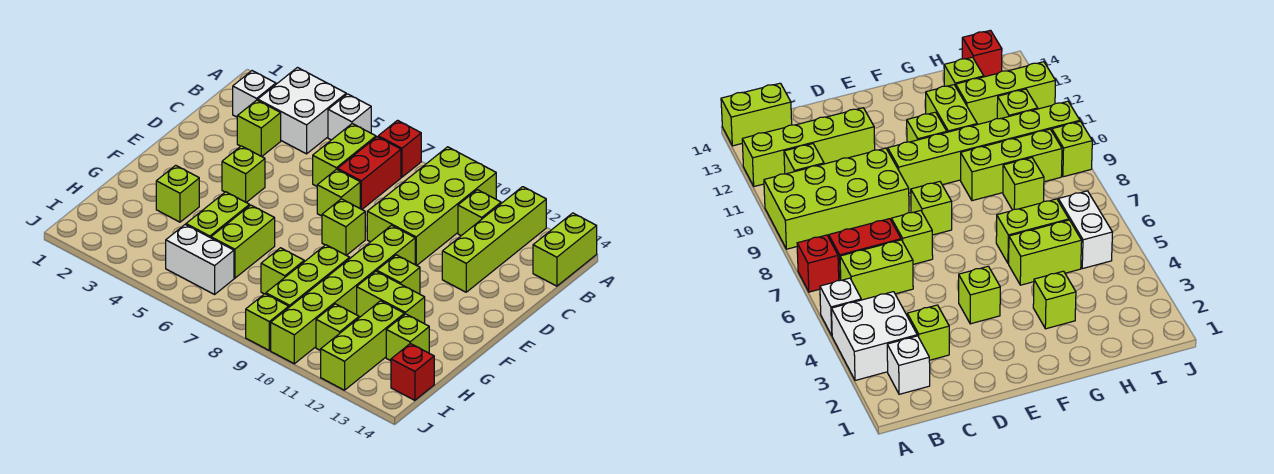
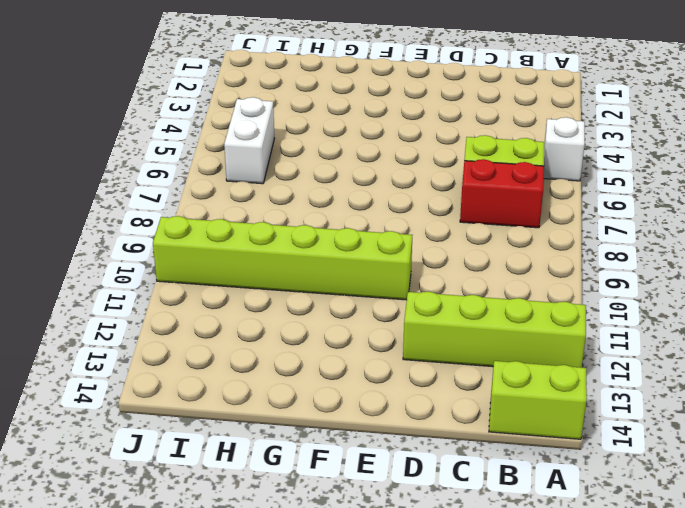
none -> white 2x2 brick [258,68,346,154]
none -> red 1x1 brick [378,120,421,177]
none -> lime 2x4 brick [367,147,496,266]

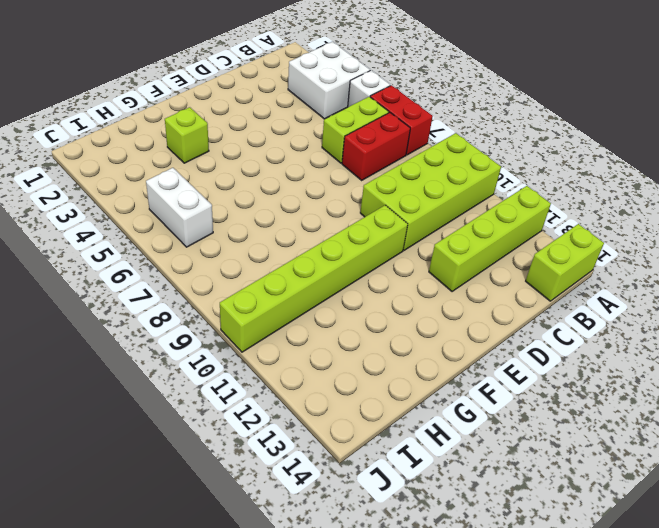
red 1x2 brick [370,85,433,155] -> red 1x1 brick [378,120,421,177]
none -> white 1x1 brick [233,71,276,117]
none -> lime 1x1 brick [458,190,501,236]
none -> lime 1x1 brick [237,100,281,157]

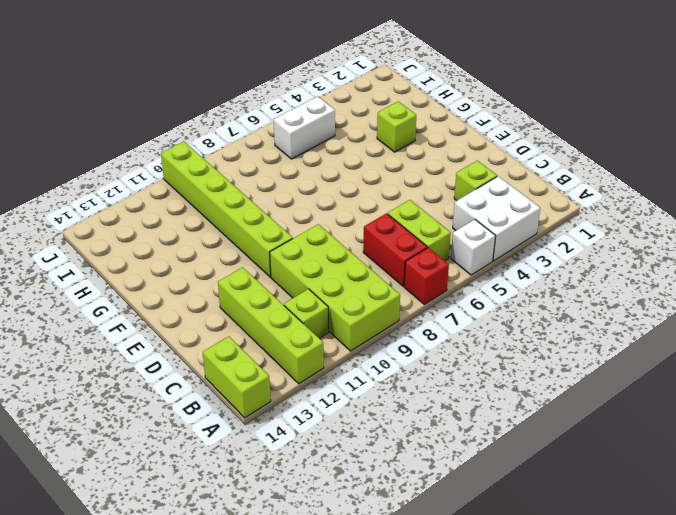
none -> white 1x1 brick [233,71,276,117]
none -> lime 1x1 brick [317,169,360,216]
none -> lime 1x1 brick [222,146,265,202]

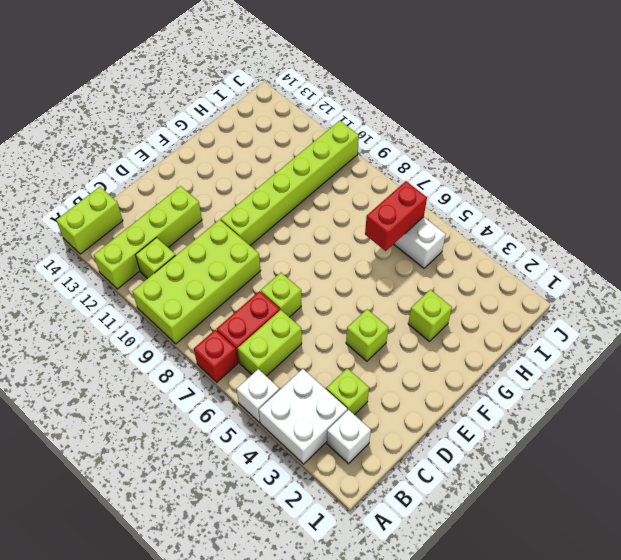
red 1x2 brick [365,181,427,251] -> none
none -> lime 1x1 brick [322,199,365,255]
none -> lime 1x1 brick [377,255,420,294]
none -> lime 1x2 brick [186,192,249,238]

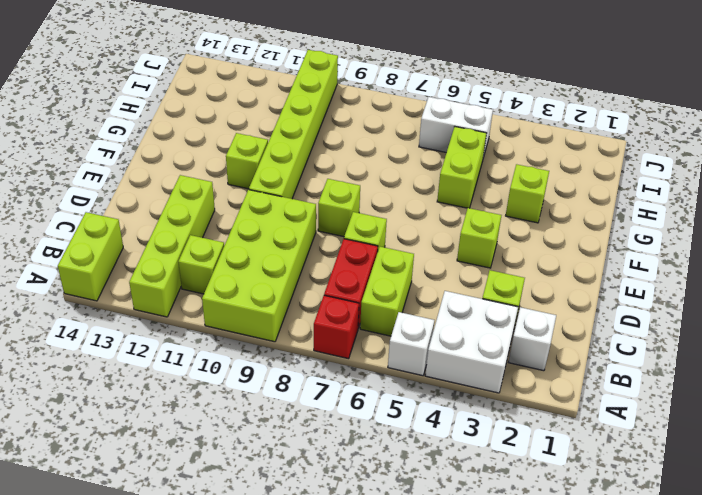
none -> lime 1x2 brick [211,205,275,278]
none -> lime 1x3 brick [266,245,350,307]
none -> lime 1x2 brick [357,271,425,324]

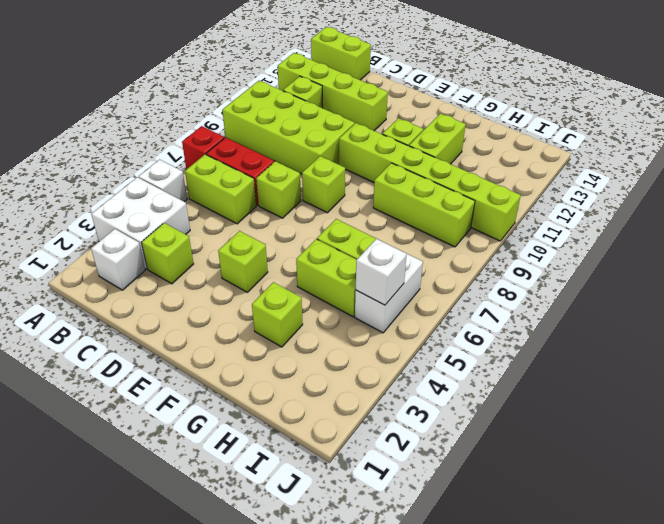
white 1x1 brick [356,239,407,305] -> none
none -> lime 1x1 brick [261,248,304,294]
none -> lime 1x3 brick [321,301,404,390]
none -> lime 1x1 brick [386,314,429,361]

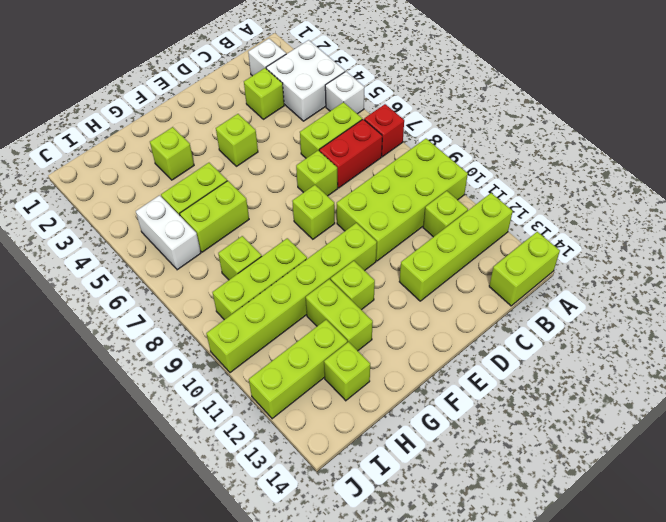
none -> lime 1x1 brick [316,304,359,351]
none -> red 1x1 brick [391,344,434,400]
none -> lime 1x1 brick [246,294,289,350]

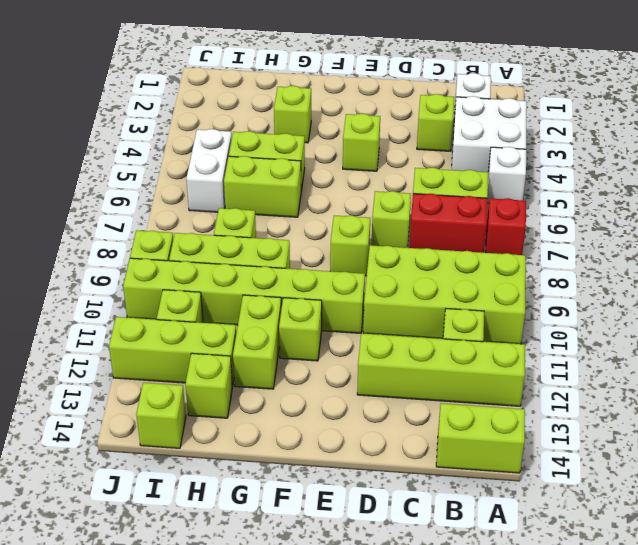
lime 1x1 brick [136,383,186,448] -> red 1x1 brick [391,344,434,400]

